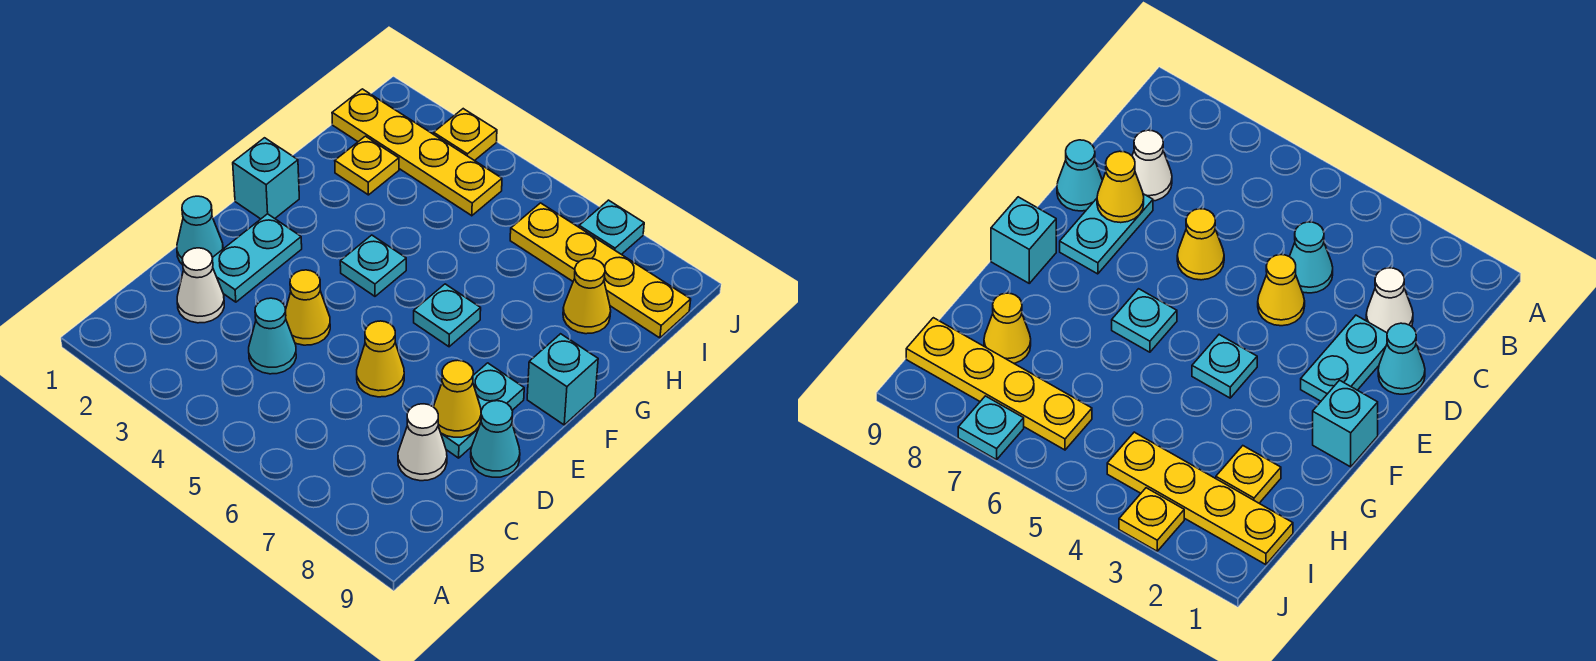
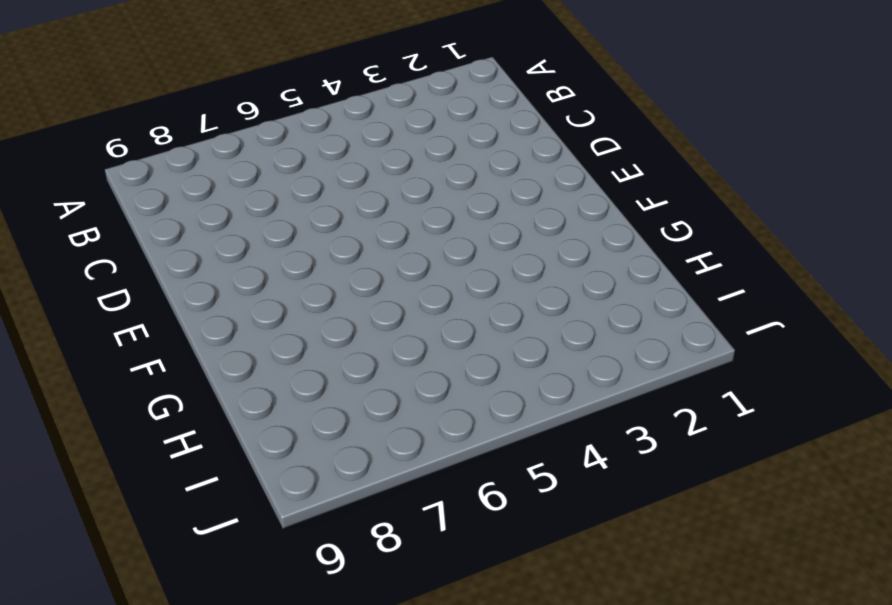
none -> white 1x1 cone [177,248,224,323]
none -> cyan 1x1 cone [249,298,296,374]
none -> white 1x1 cone [398,404,447,481]

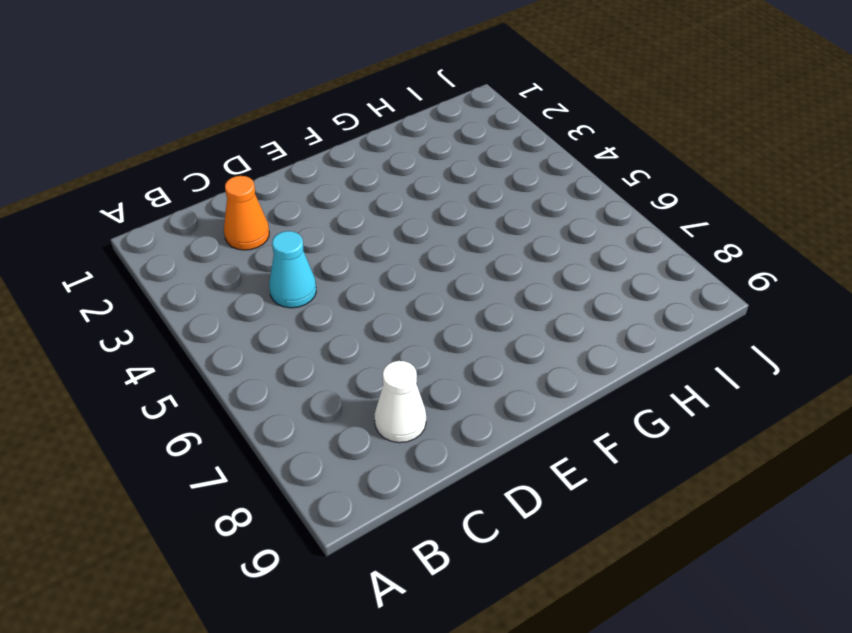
orange 1x1 cone [224,176,269,250] -> white 1x1 cone [177,248,224,323]
none -> cyan 1x1 cone [177,196,223,265]
none -> cyan 1x2 plate [213,214,302,302]
none -> yellow 1x1 cone [286,270,330,345]

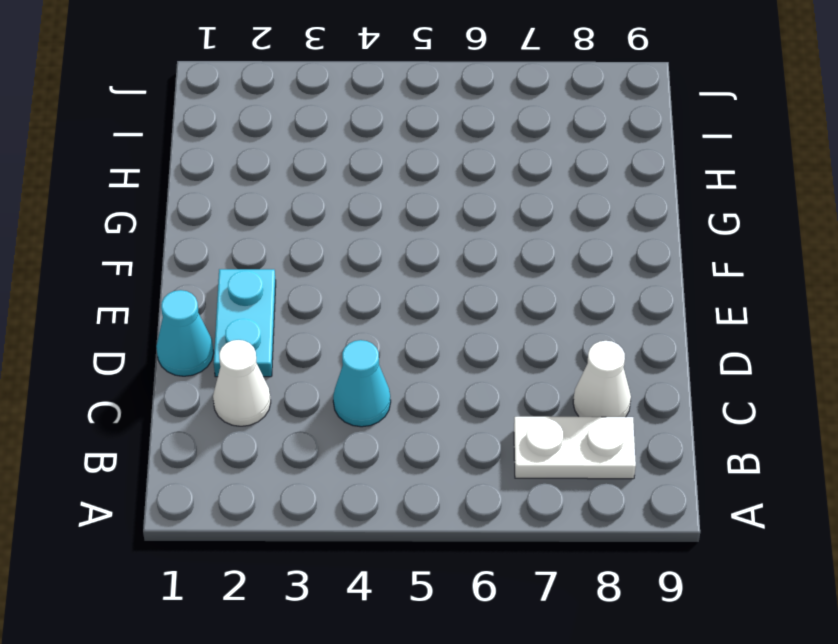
white 1x2 plate [514,417,636,479] -> none
none -> yellow 1x1 cone [286,270,330,345]
none -> yellow 1x1 cone [357,321,404,397]
none -> cyan 1x2 plate [441,363,524,458]

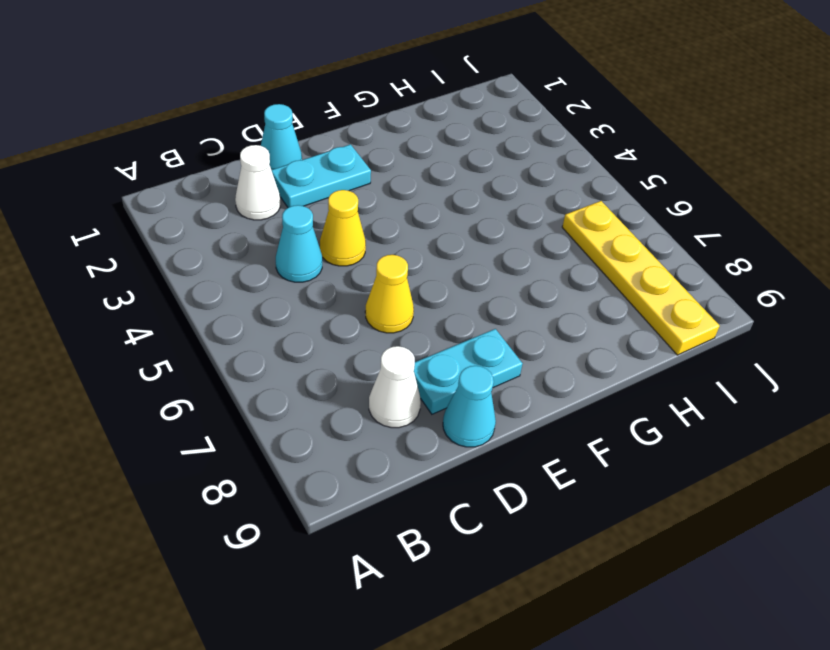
none -> cyan 1x1 brick [233,138,299,219]
none -> cyan 1x1 plate [340,235,406,296]
none -> cyan 1x1 plate [414,284,481,347]

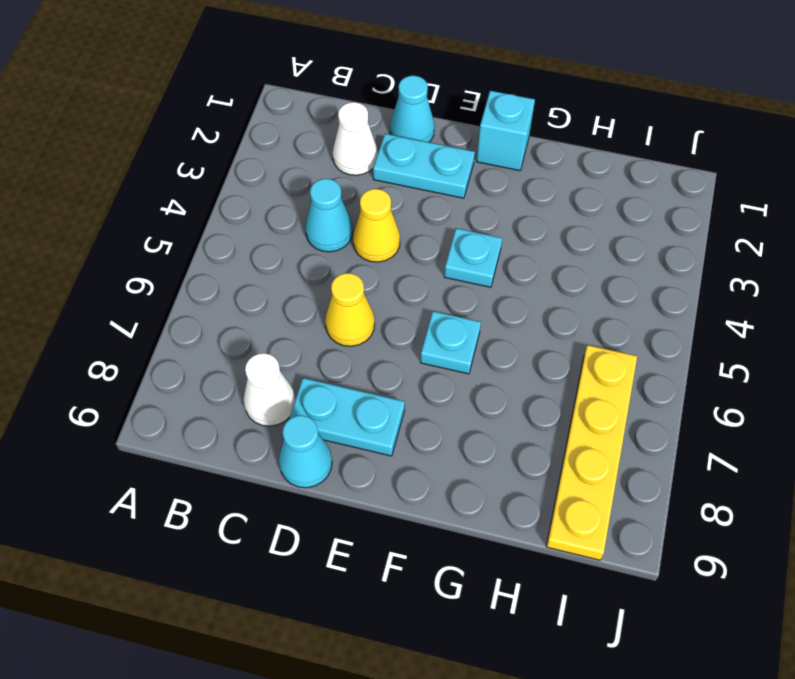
none -> cyan 1x1 brick [527,334,598,425]
none -> yellow 1x1 plate [335,136,399,195]
none -> yellow 1x1 cone [563,259,611,334]

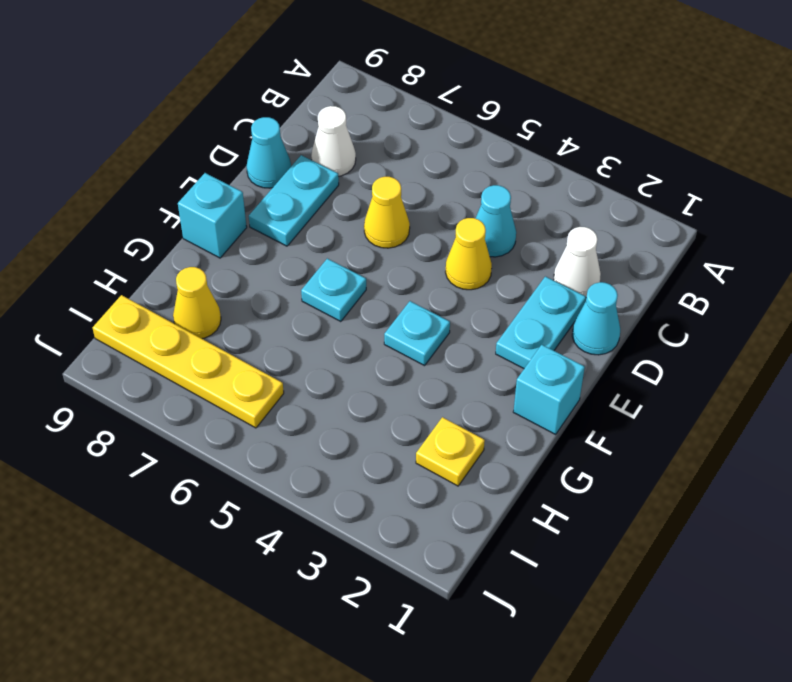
none -> yellow 1x4 plate [332,89,502,216]
none -> yellow 1x1 plate [434,109,497,161]
none -> cyan 1x1 plate [579,200,644,254]

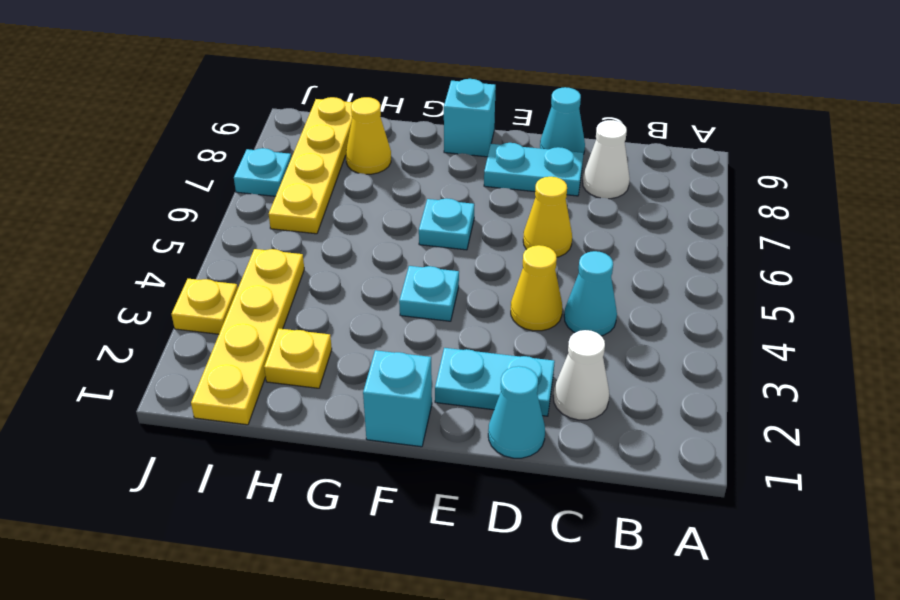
none -> yellow 1x1 cone [434,360,481,437]

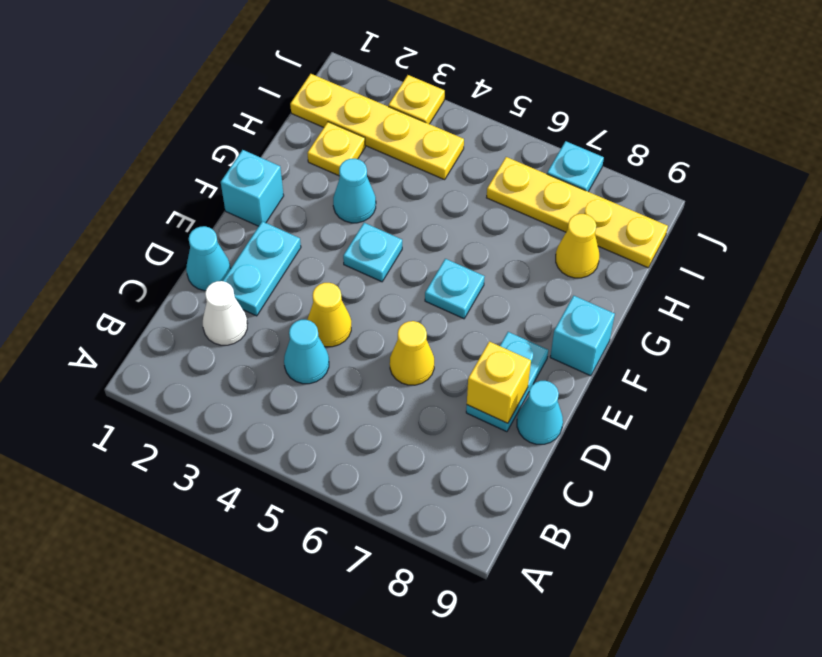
yellow 1x1 brick [467,341,531,423] -> yellow 1x1 cone [434,360,481,437]
cyan 1x1 cone [333,159,376,223] -> none
none -> white 1x1 cone [398,404,447,481]

